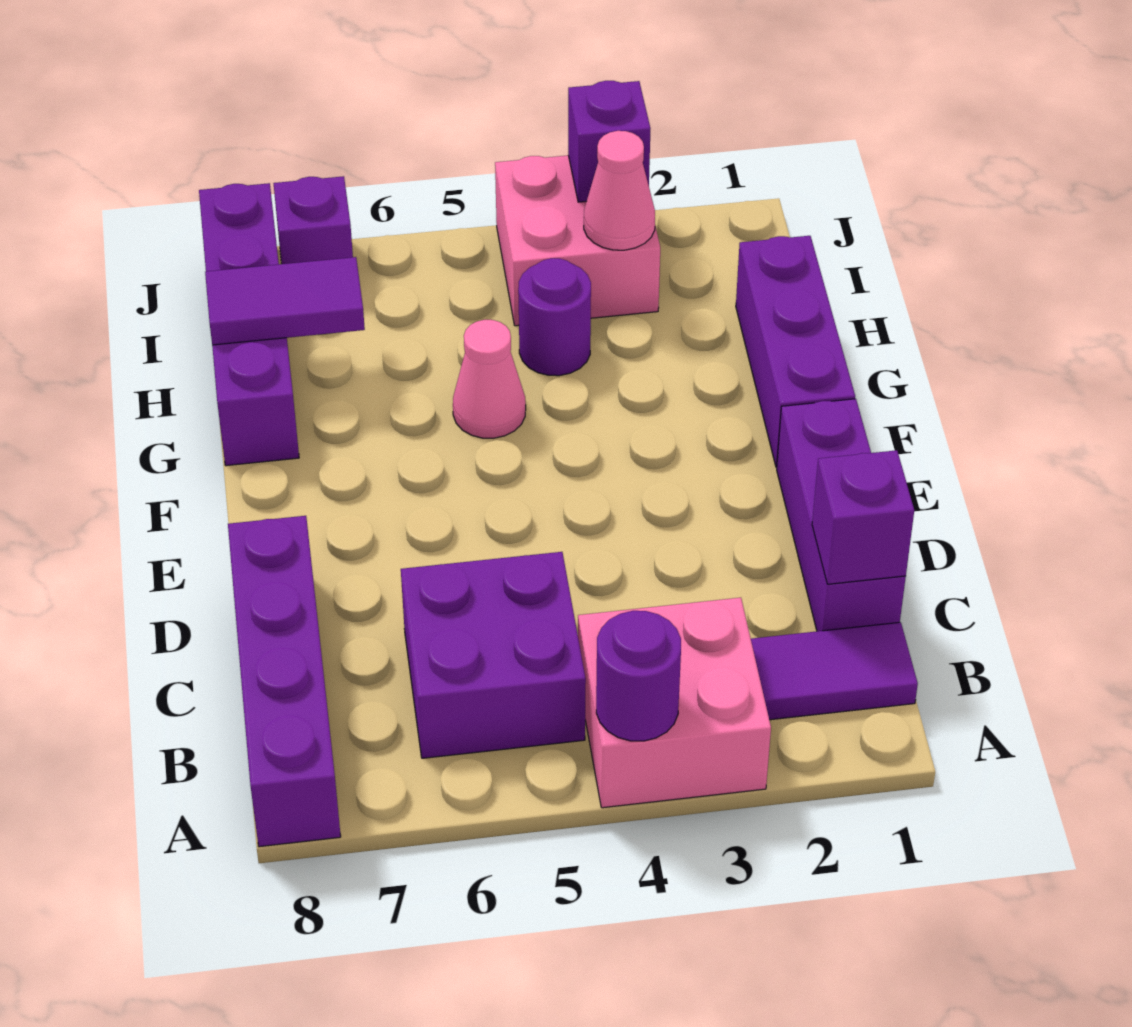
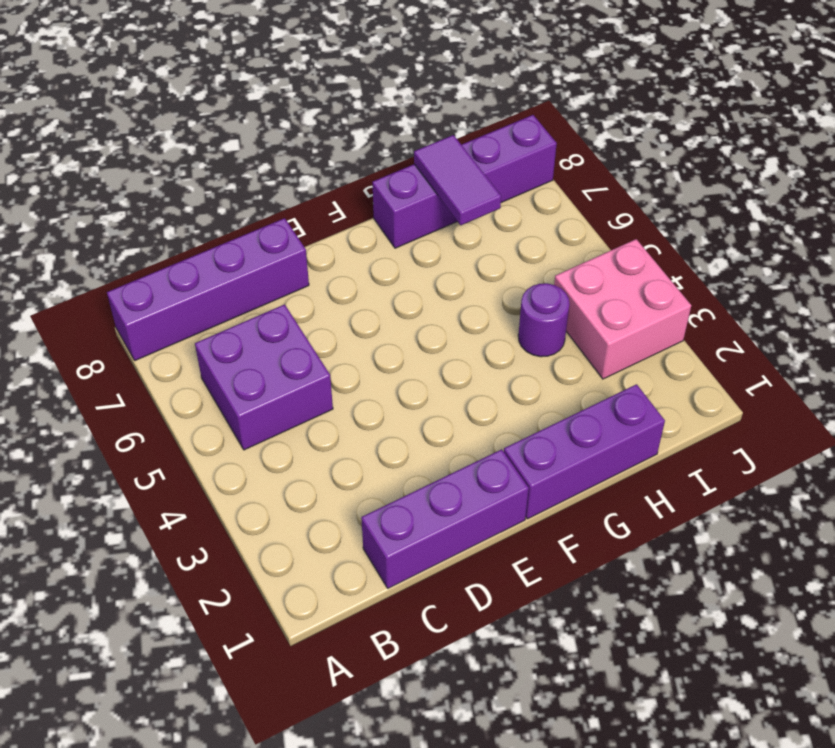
none -> pink 2x2 brick [578,598,771,808]
none -> purple 1x2 tile [751,622,918,720]
none -> pink 1x1 cone [453,320,526,438]

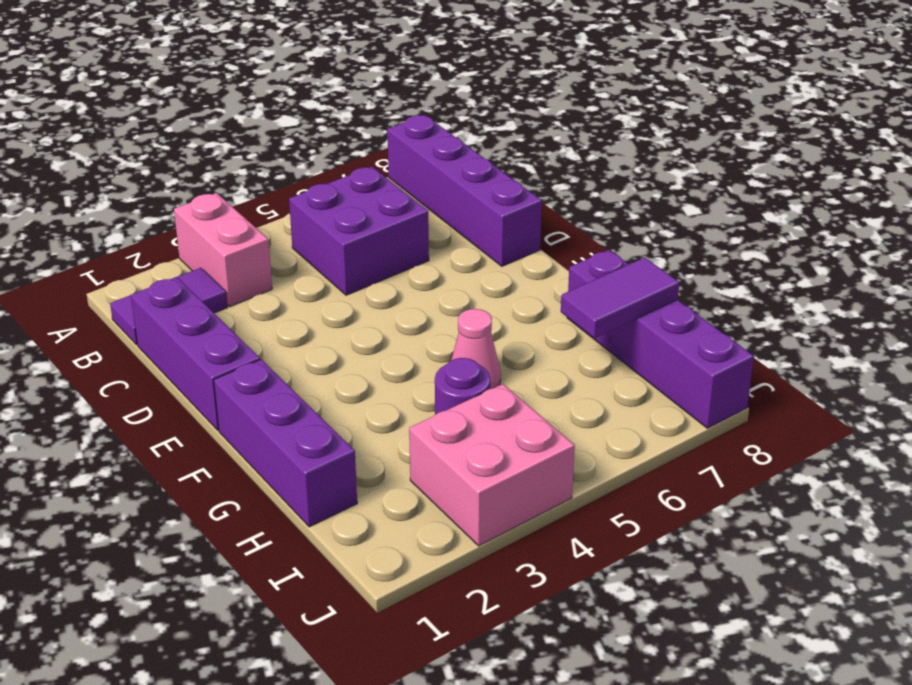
pink 1x2 brick [174,193,272,306] -> pink 2x2 brick [578,598,771,808]
none -> purple 1x1 brick [273,176,353,264]
none -> purple 1x1 round brick [596,611,681,741]
none -> purple 1x1 brick [812,450,914,584]

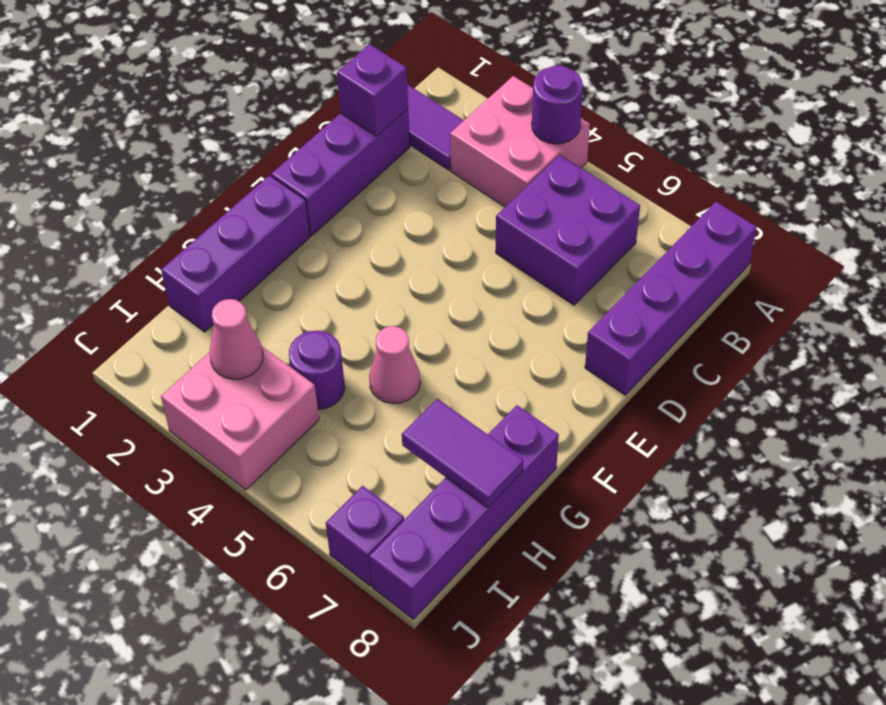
none -> purple 1x1 brick [568,81,651,202]

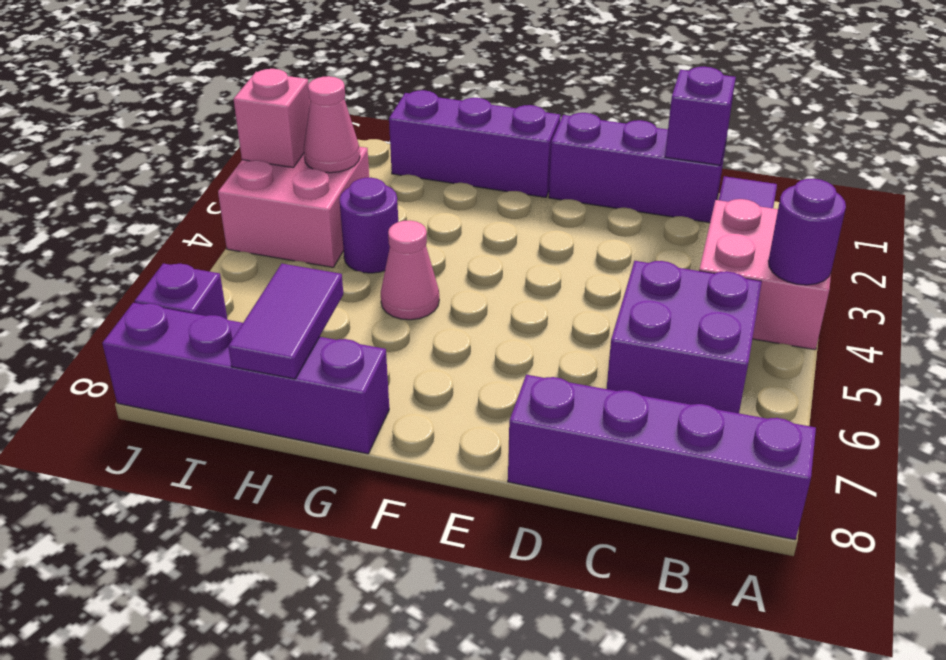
pink 1x1 brick [234,69,310,168] -> purple 1x1 brick [568,81,651,202]

